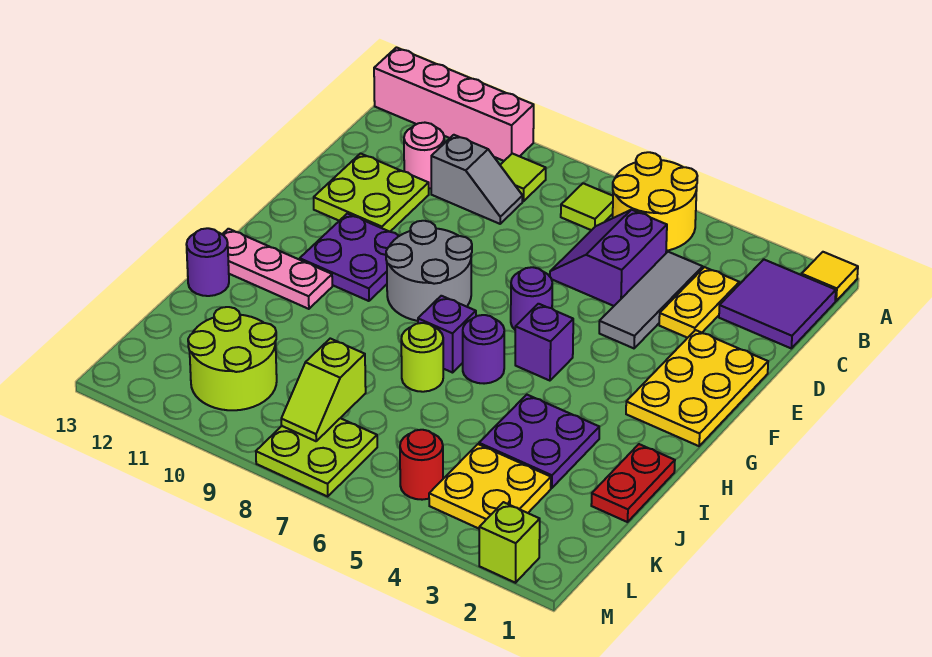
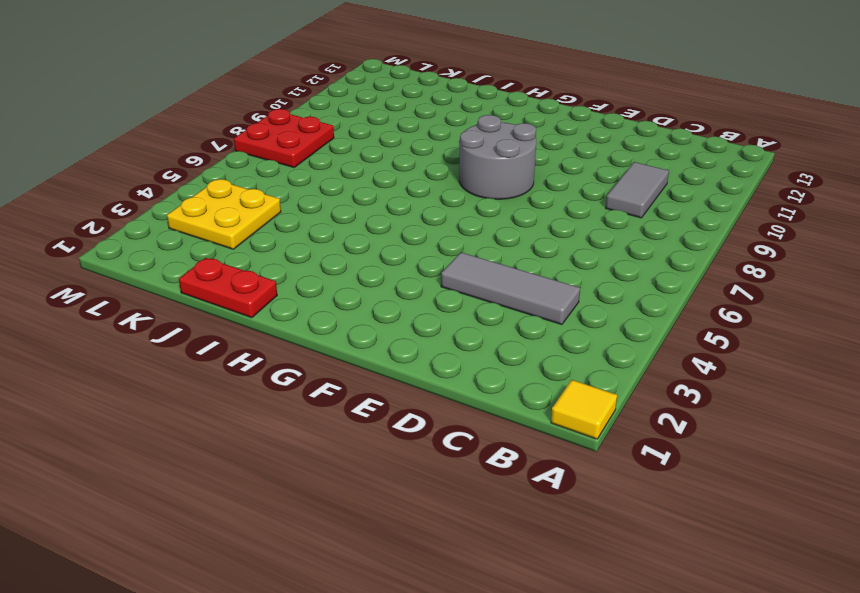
grey 1x2 tile [606,162,669,218] -> grey 1x2 slope [431,135,523,224]
red 2x2 plate [234,109,334,167] -> lime 2x2 plate [256,418,377,496]
none -> yellow 2x2 round brick [613,152,697,251]
none -> pink 1x4 brick [374,48,534,161]
none -> purple 2x2 tile [719,260,836,348]
none -> lime 1x1 tile [561,183,613,230]

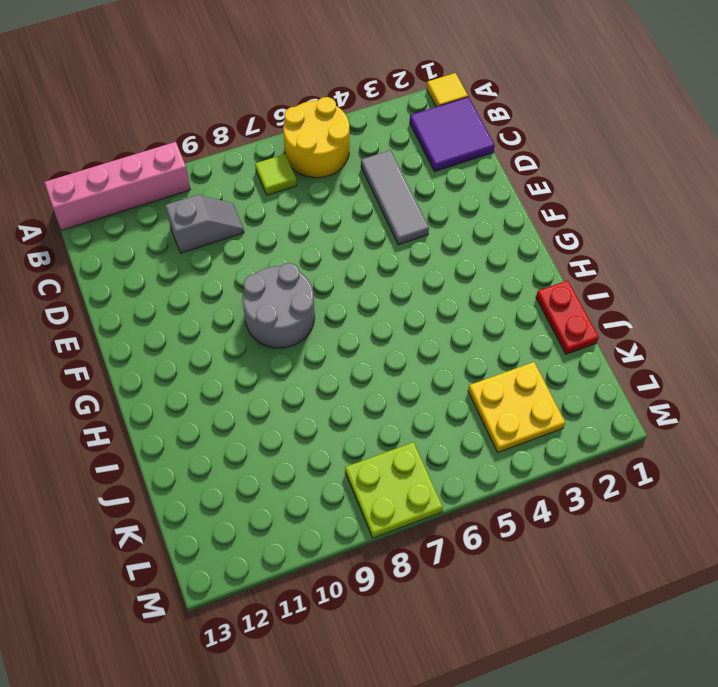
none -> lime 1x1 tile [500,154,546,201]
none -> yellow 1x2 plate [659,267,739,338]
none -> purple 2x2 slope [550,210,667,306]
none -> pink 1x1 round brick [404,123,444,188]

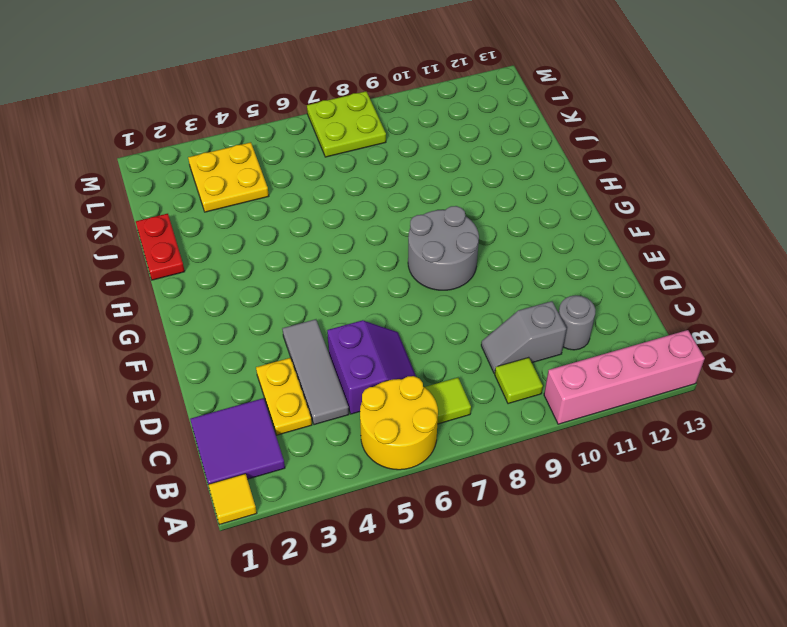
grey 1x1 round brick [559,295,596,350] -> pink 1x1 round brick [404,123,444,188]
none -> lime 2x2 plate [314,154,429,232]
none -> yellow 2x3 plate [626,330,768,446]
none -> purple 1x1 round brick [511,267,552,329]
none -> purple 2x2 plate [300,213,399,301]

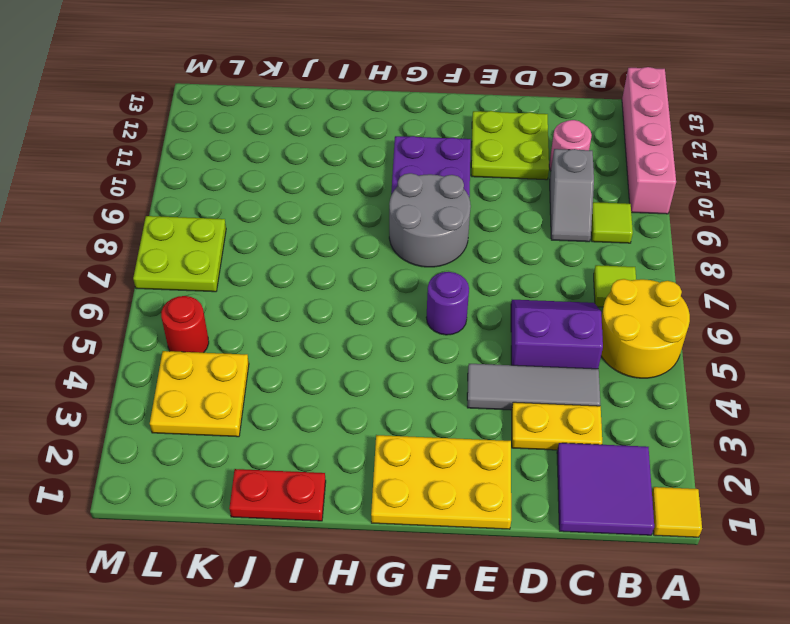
none -> purple 1x1 brick [515,304,573,381]
none -> purple 1x1 round brick [463,315,504,384]
none -> purple 1x1 brick [418,296,476,373]
none -> pink 1x3 plate [222,229,332,309]

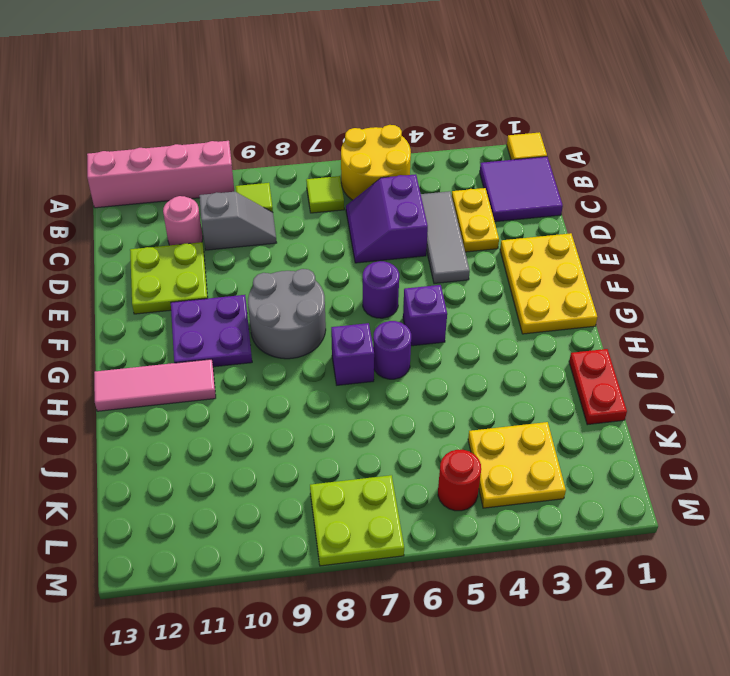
pink 1x3 tile [94,359,216,411] -> pink 1x3 plate [222,229,332,309]
none -> purple 2x2 plate [479,395,599,488]
none -> lime 1x1 round brick [401,323,443,392]
none -> purple 1x1 round brick [186,228,229,296]
none -> lime 2x2 round brick [188,307,277,410]

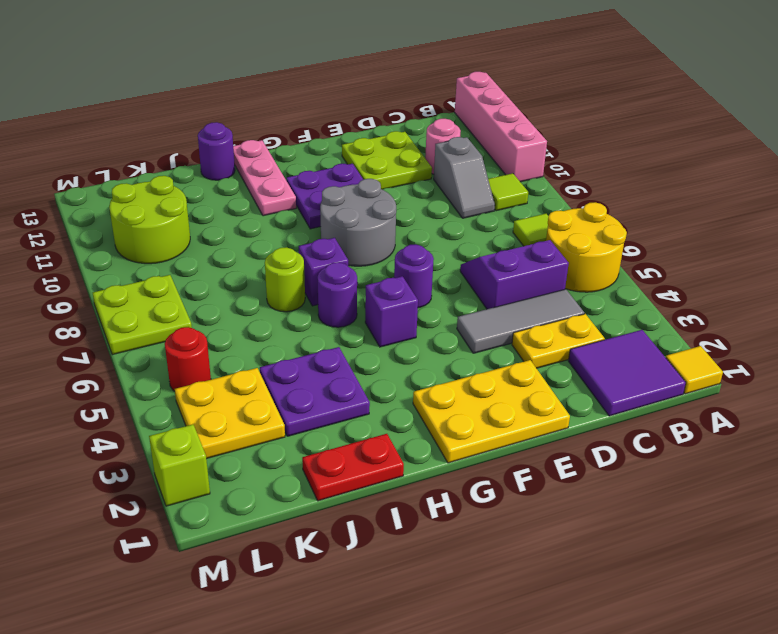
none -> lime 1x2 slope [281,339,366,441]

